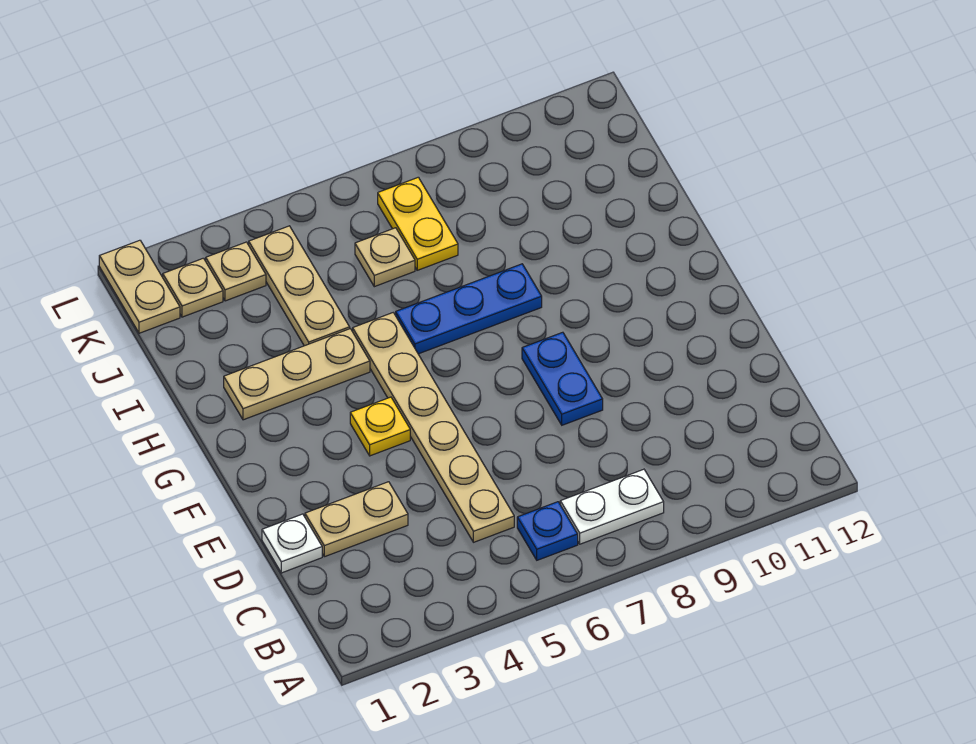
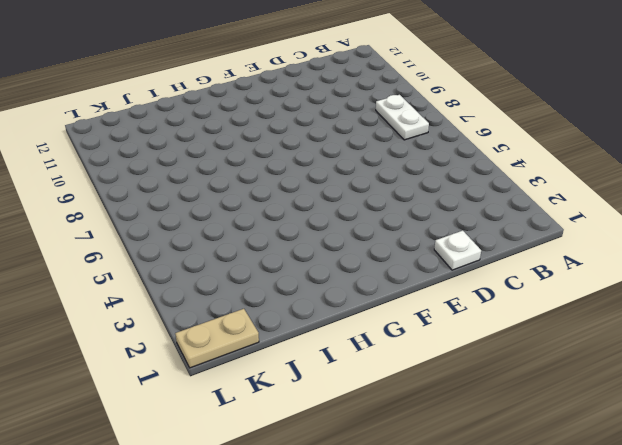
none -> blue 1x1 plate [517,502,578,560]
none -> tan 1x6 plate [353,313,514,542]
none -> tan 1x2 plate [305,482,408,557]

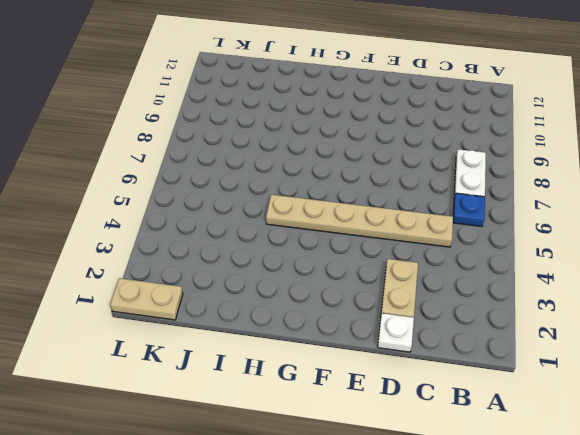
none -> blue 1x2 plate [522,332,603,425]
none -> yellow 1x1 plate [350,397,410,456]
none -> tan 1x3 plate [224,329,370,420]

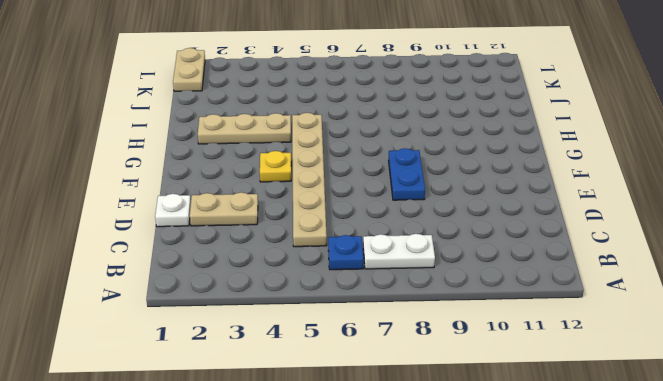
none -> blue 1x3 plate [396,264,542,354]
none -> tan 1x3 plate [249,226,350,346]
none -> tan 1x1 plate [355,228,415,287]

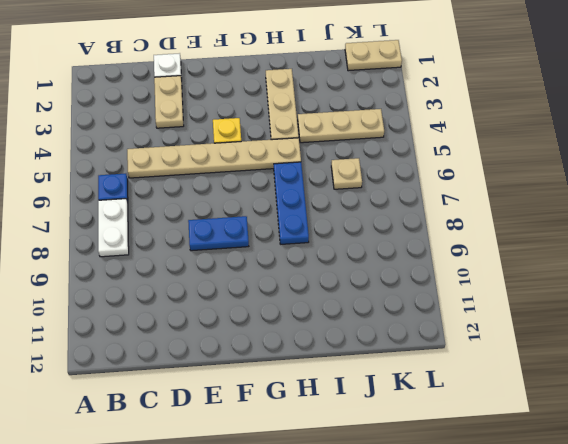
none -> yellow 1x2 plate [378,177,458,270]
none -> tan 1x1 plate [163,258,223,317]
none -> tan 1x1 plate [206,242,266,301]

